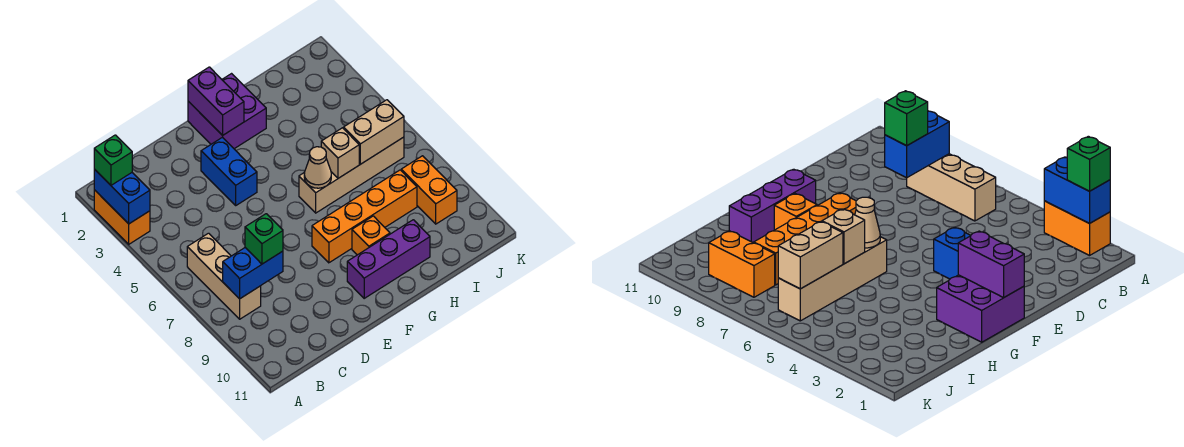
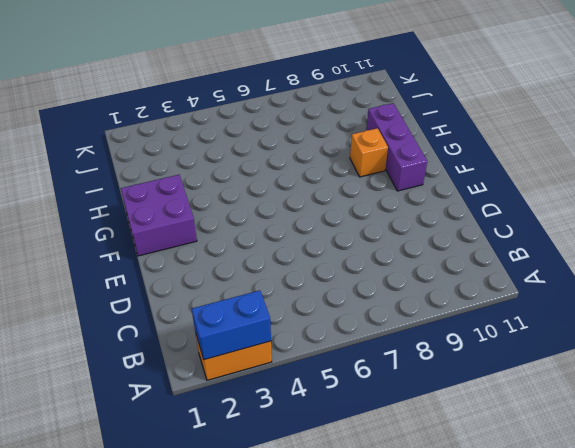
none -> tan 1x3 brick [187,233,261,319]
none -> blue 1x2 brick [201,137,257,205]
none -> orange 1x4 brick [312,170,417,263]

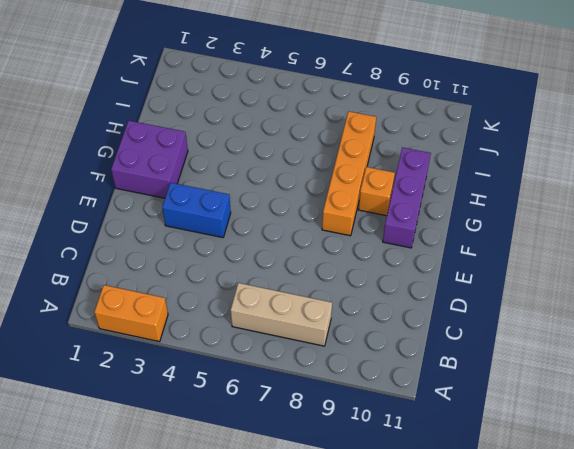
none -> tan 1x4 brick [299,137,404,213]
none -> orange 1x2 brick [401,156,457,224]
none -> blue 1x2 brick [94,169,150,224]

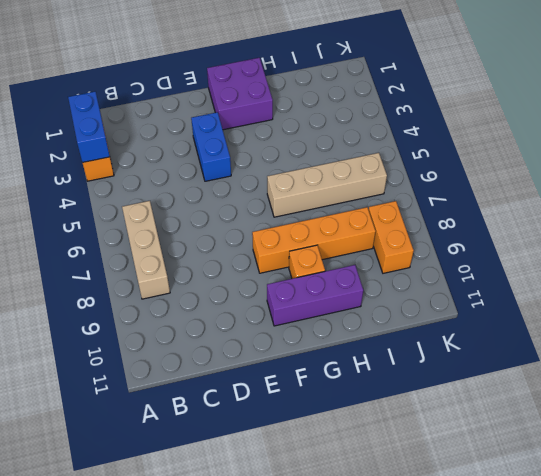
none -> blue 1x2 brick [223,248,283,299]
none -> purple 1x2 brick [188,67,244,135]
none -> tan 1x1 cone [304,147,331,188]

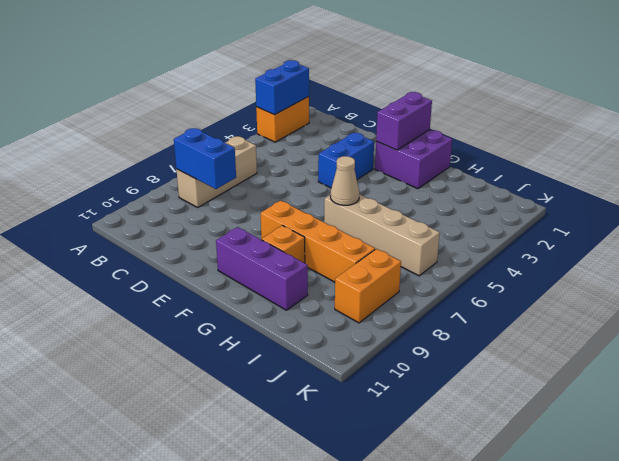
none -> tan 1x1 brick [321,128,359,178]
none -> tan 1x2 brick [344,100,404,164]
none -> green 1x1 brick [94,135,132,185]

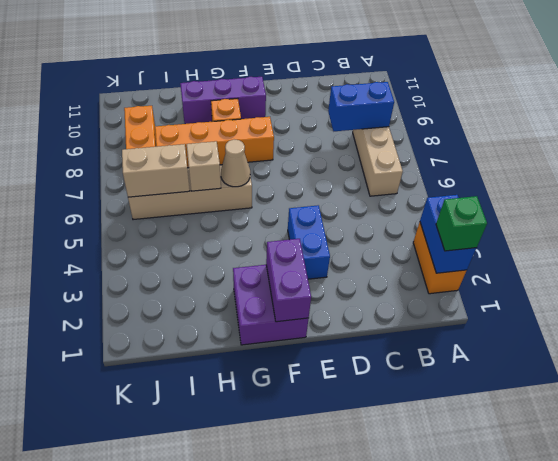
none -> green 1x1 brick [245,214,283,264]

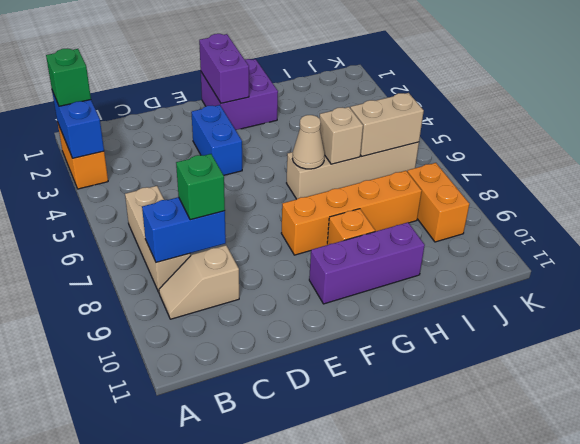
tan 1x2 slope [159,245,239,319] -> none

